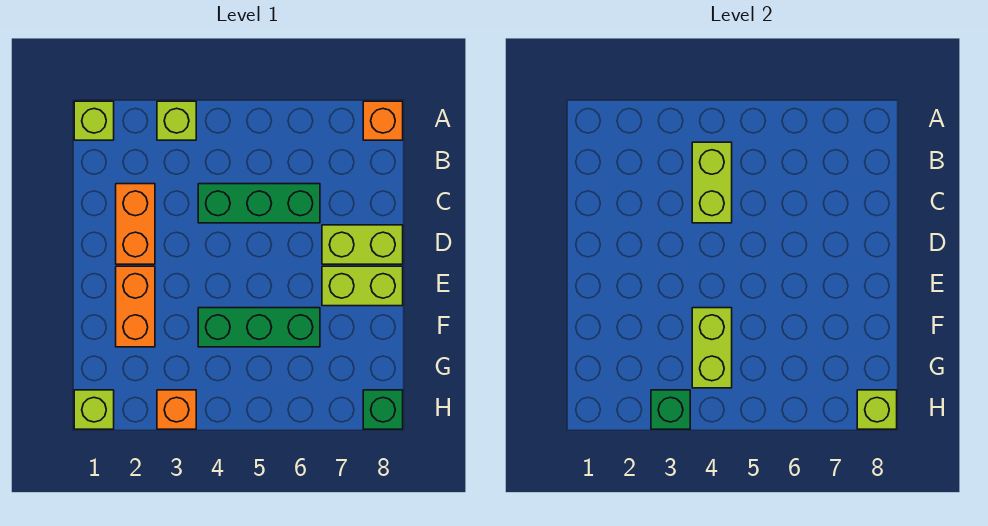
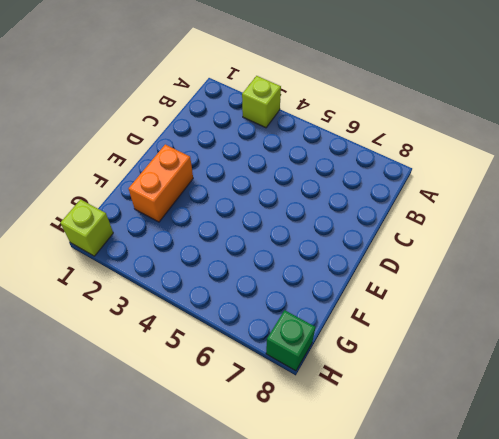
none -> lime 1x1 brick [74,101,114,140]
none -> orange 1x1 brick [363,101,403,140]
none -> orange 1x2 brick [116,184,155,264]

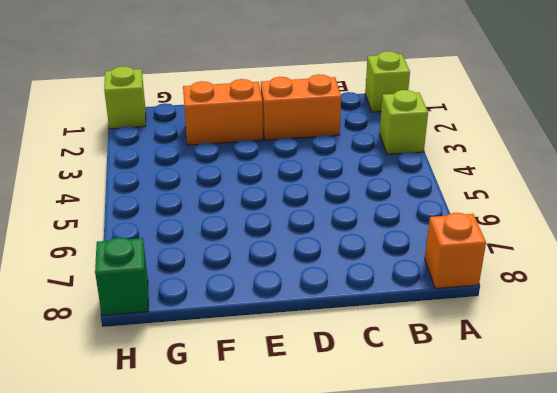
none -> green 1x3 brick [198,184,320,223]
none -> lime 1x2 brick [322,225,403,264]
none -> lime 1x2 brick [322,266,403,306]

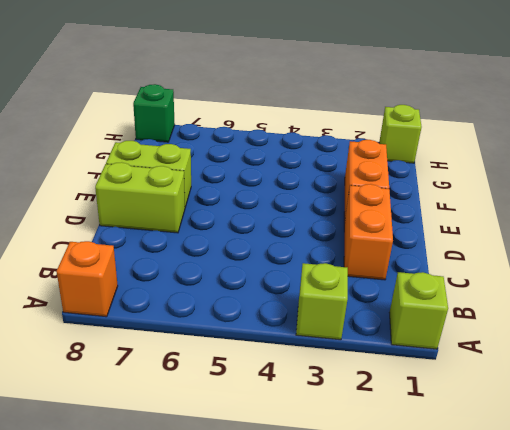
none -> green 1x3 brick [198,184,320,223]
none -> green 1x3 brick [198,308,320,347]
none -> orange 1x1 brick [157,390,196,429]

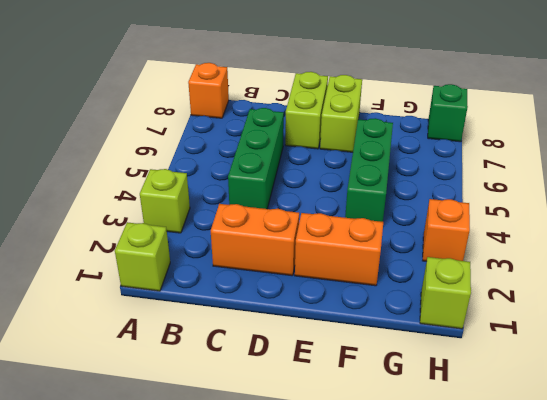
none -> lime 1x2 brick [692,142,732,223]
none -> lime 1x2 brick [692,308,732,388]
none -> green 1x1 brick [651,390,690,429]

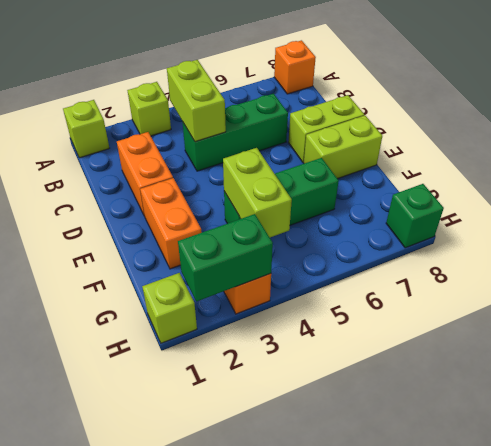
green 1x2 brick [178,214,273,301] -> green 1x1 brick [651,390,690,429]
none -> lime 1x1 brick [857,390,897,429]

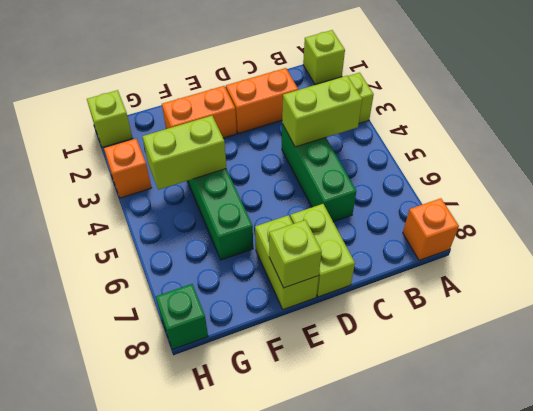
lime 1x1 brick [269,220,322,288] -> lime 1x1 brick moved to [857,390,897,429]
none -> green 1x1 brick [651,390,690,429]

